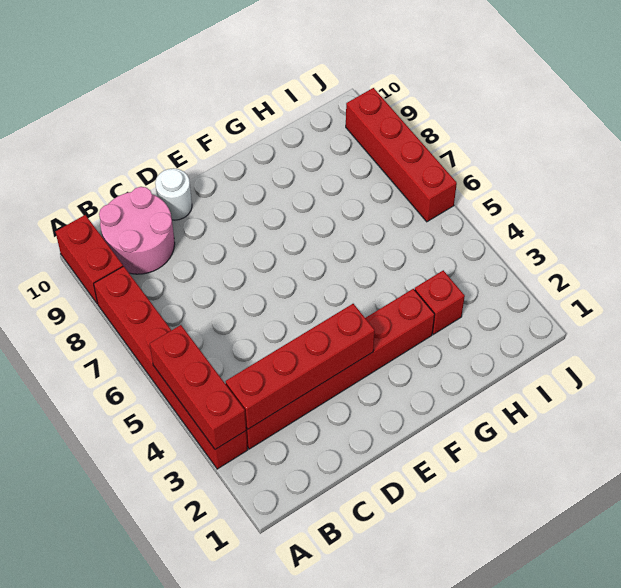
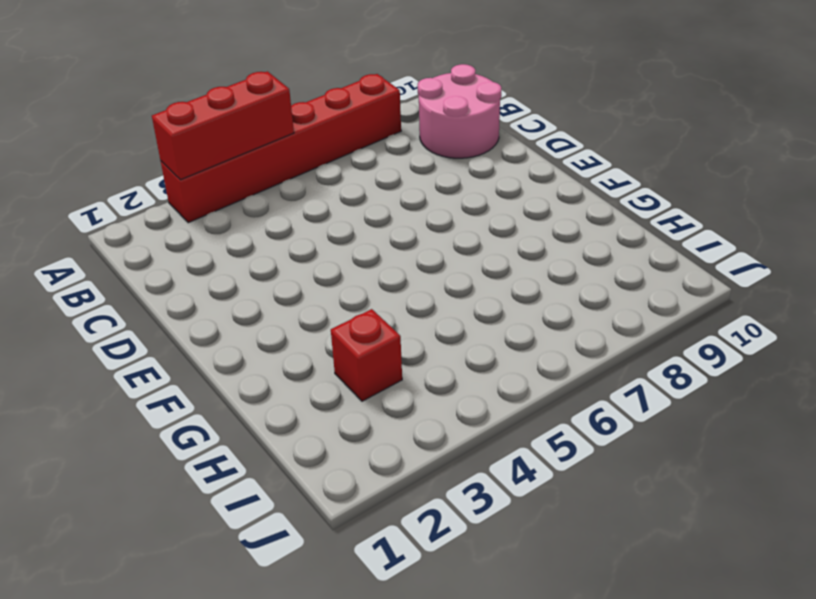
none -> red 1x2 brick [55,215,123,304]
none -> red 1x6 brick [246,289,435,449]

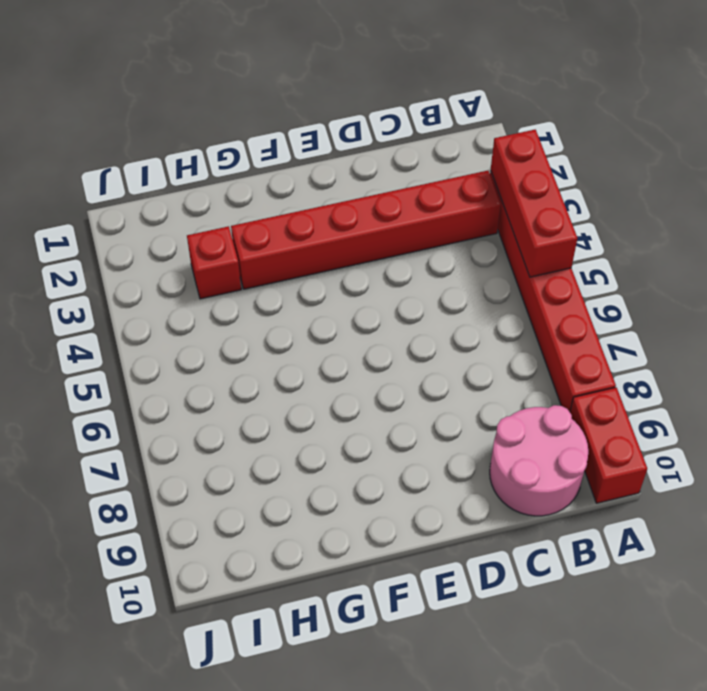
none -> white 1x1 round brick [155,168,192,220]
none -> red 1x4 brick [346,88,457,222]

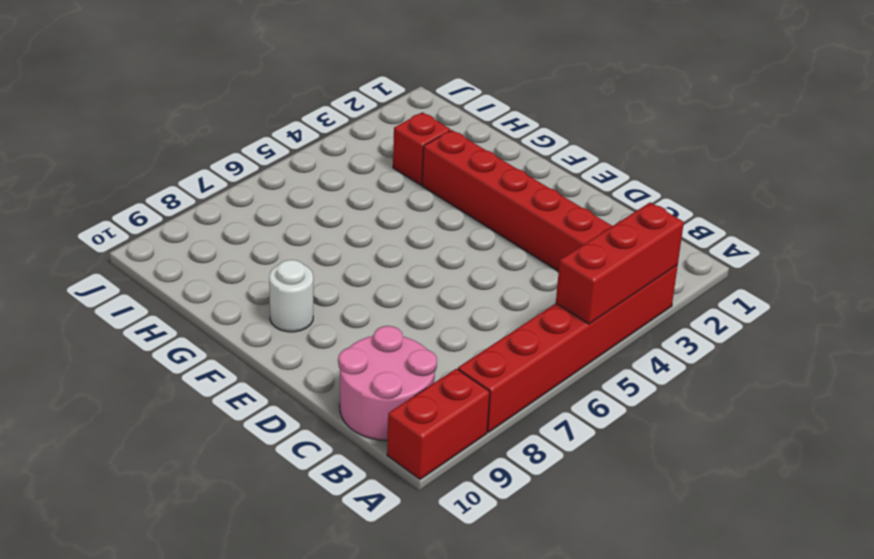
white 1x1 round brick [269,260,313,332] -> white 1x1 round brick moved to [155,168,192,220]
none -> red 1x4 brick [346,88,457,222]
none -> red 1x4 brick [225,304,375,429]

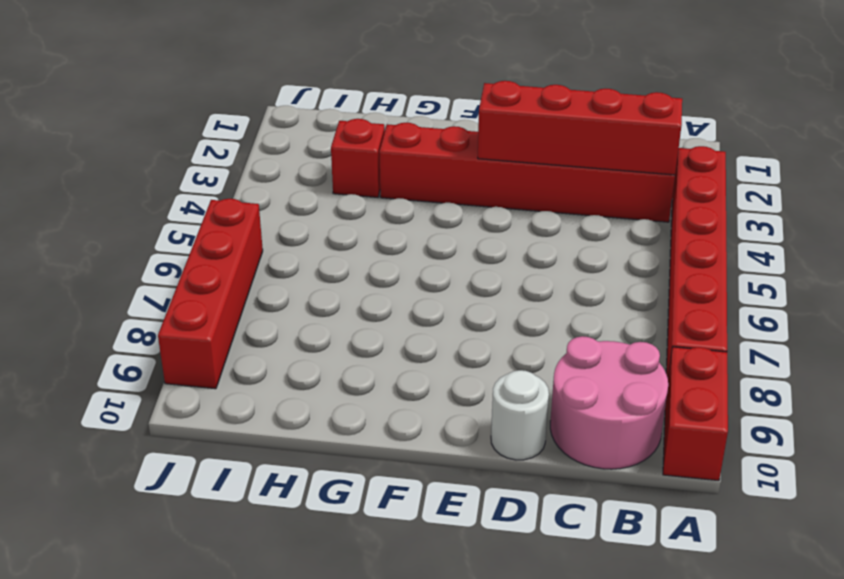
none -> red 1x3 brick [150,325,246,450]

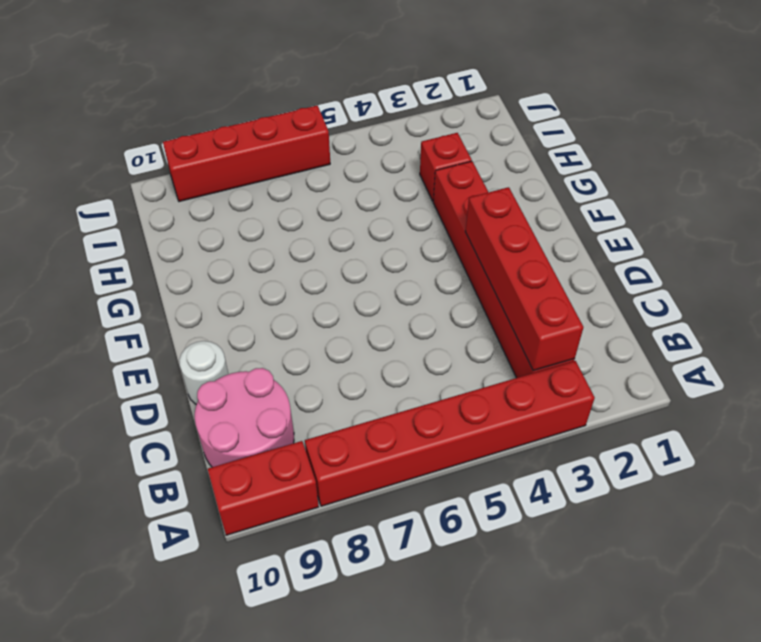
none -> red 1x3 brick [150,325,246,450]

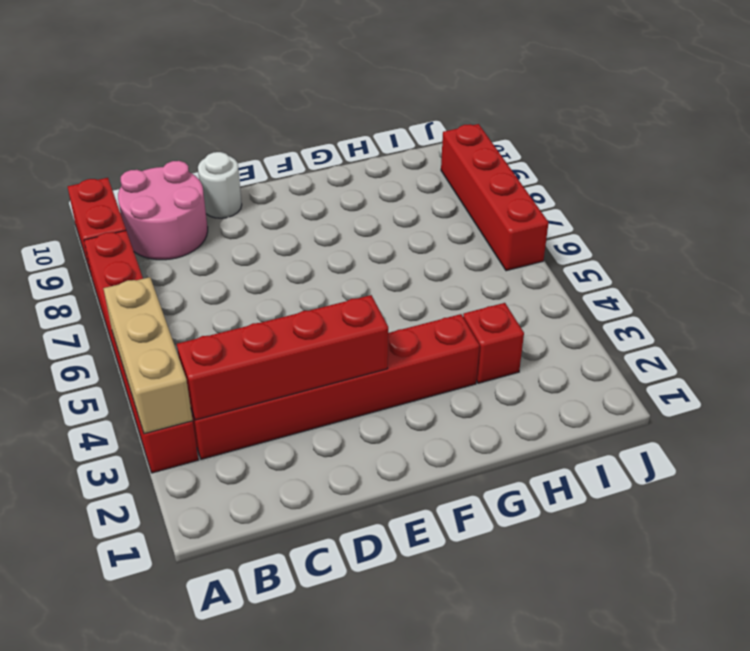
tan 1x3 brick [103,277,193,434] -> red 1x3 brick [150,325,246,450]

